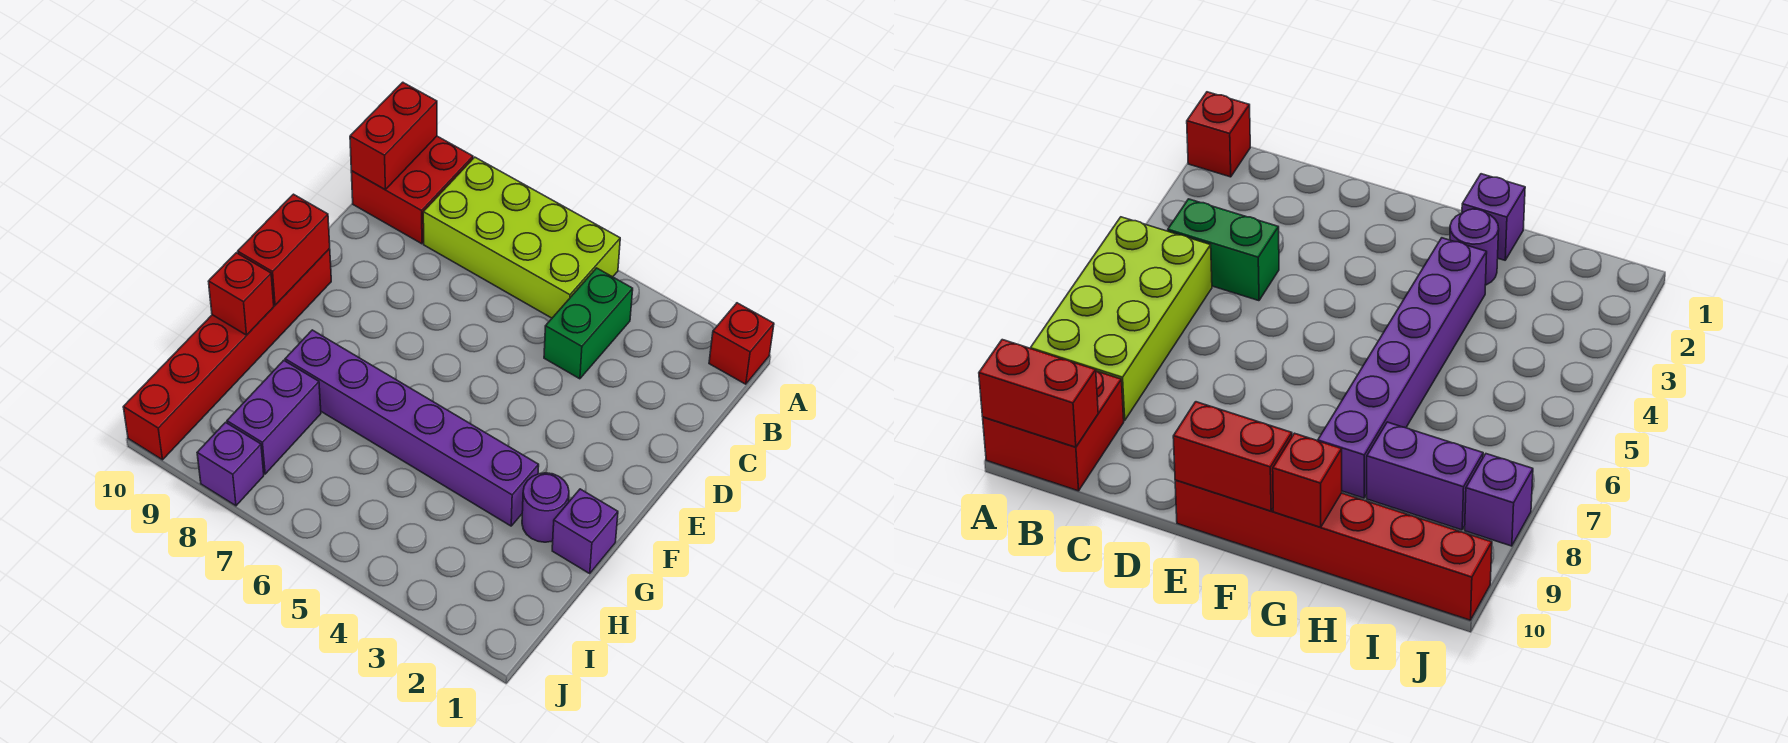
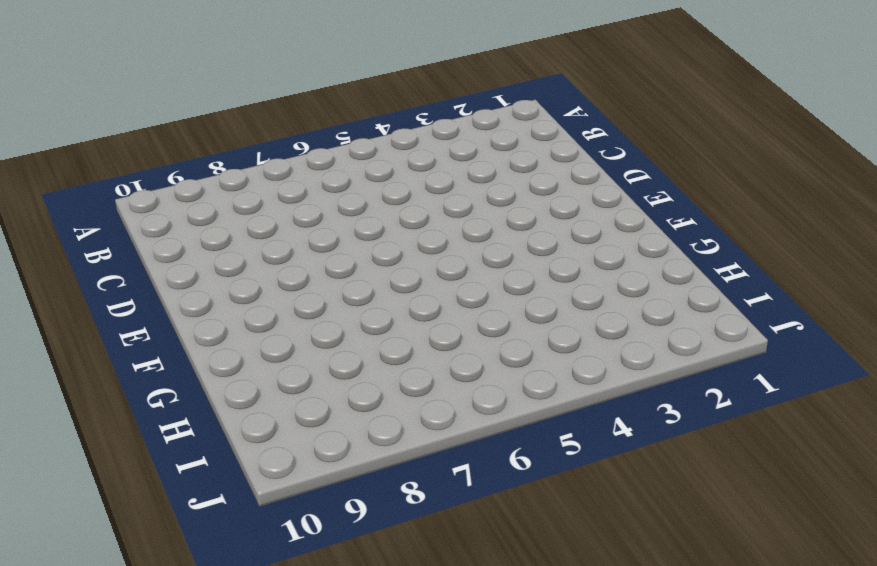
none -> red 1x1 brick [709,303,774,384]
none -> lime 2x4 brick [423,157,620,318]
none -> red 2x2 brick [351,136,473,244]

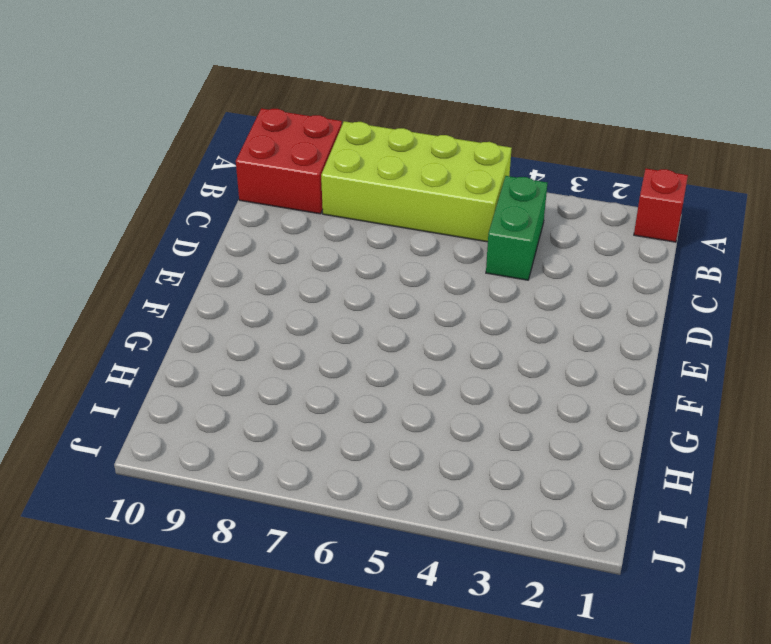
none -> red 1x6 brick [123,249,331,460]
none -> purple 1x1 brick [552,489,618,573]
none -> purple 1x1 round brick [522,473,569,542]

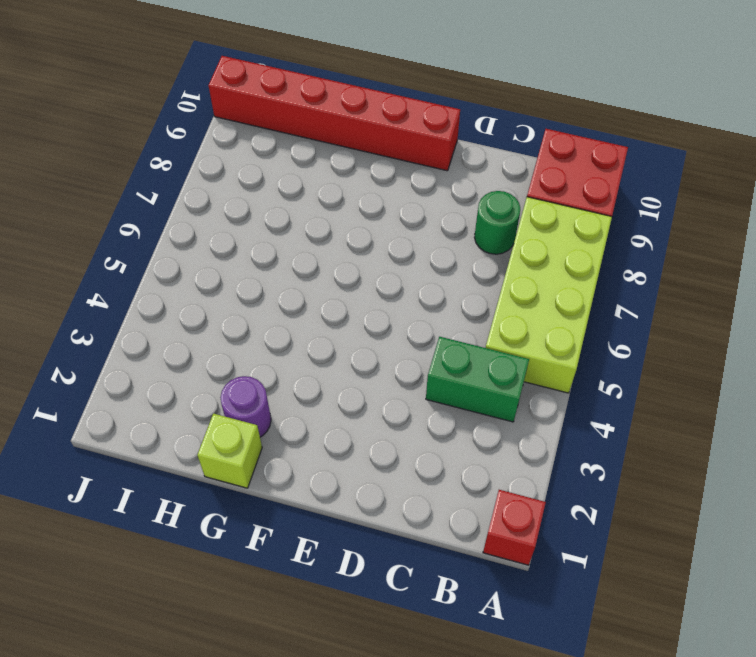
green 1x1 round brick [474,191,520,254] -> none
lime 1x1 brick [197,413,262,488] -> purple 1x1 brick [552,489,618,573]
none -> purple 1x6 brick [285,330,539,526]
none -> purple 1x2 brick [227,360,321,474]
none -> purple 1x1 brick [197,422,264,506]

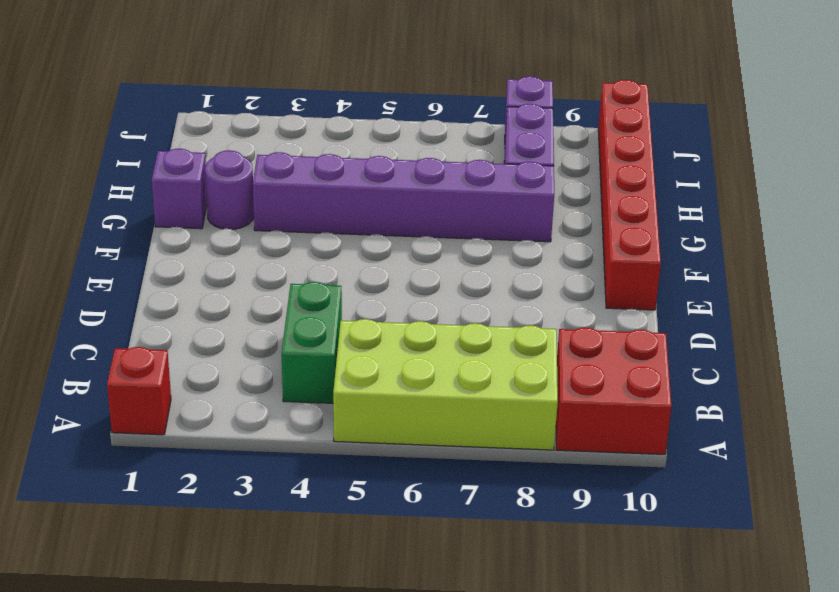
none -> red 1x2 brick [350,82,437,189]
none -> red 1x2 brick [238,194,330,305]
none -> red 1x1 brick [208,253,274,335]

